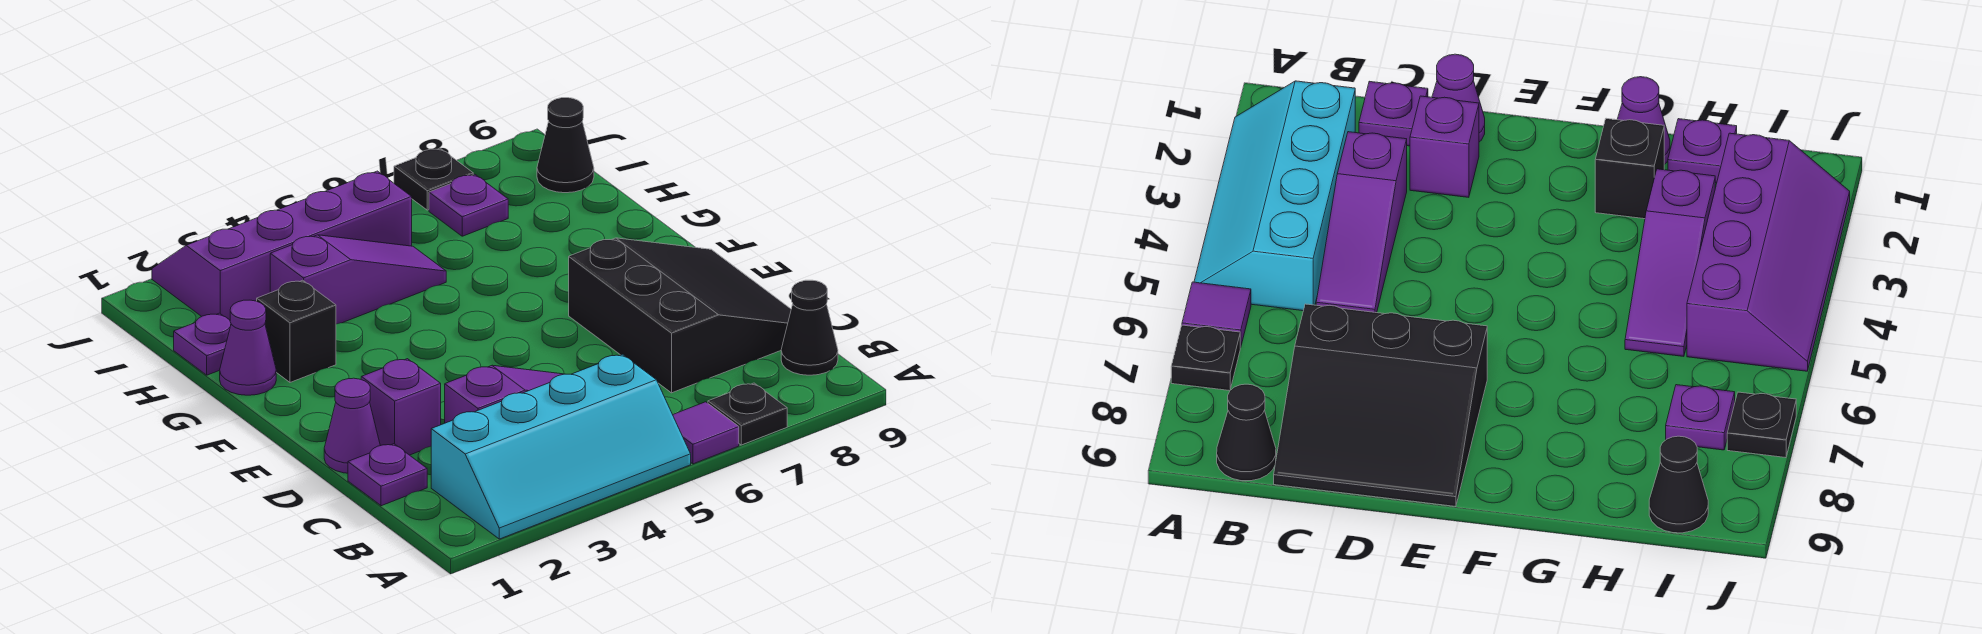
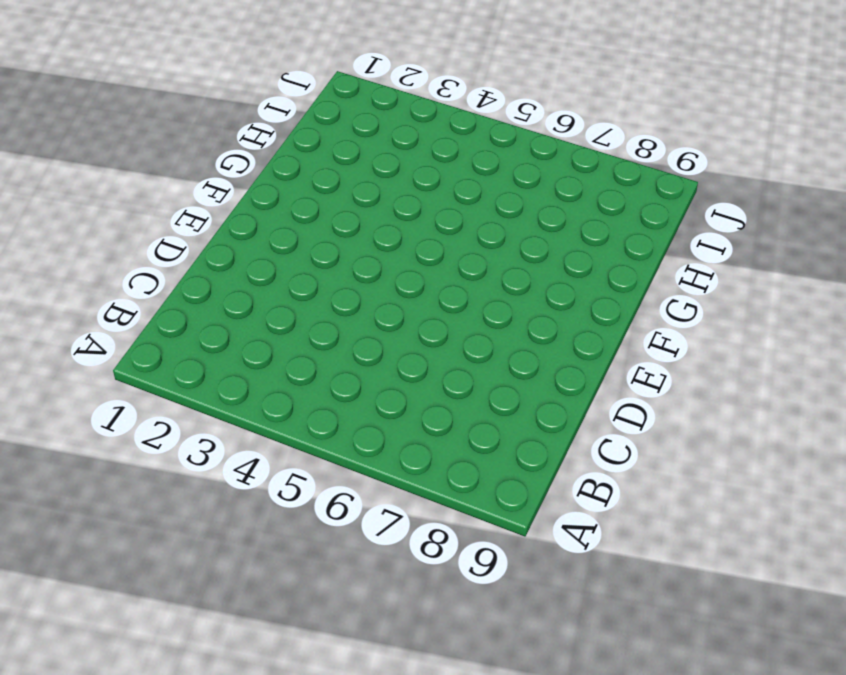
none -> cyan 2x4 slope [431,354,691,539]
none -> purple 1x1 tile [673,402,739,464]
none -> black 1x1 plate [708,383,787,445]

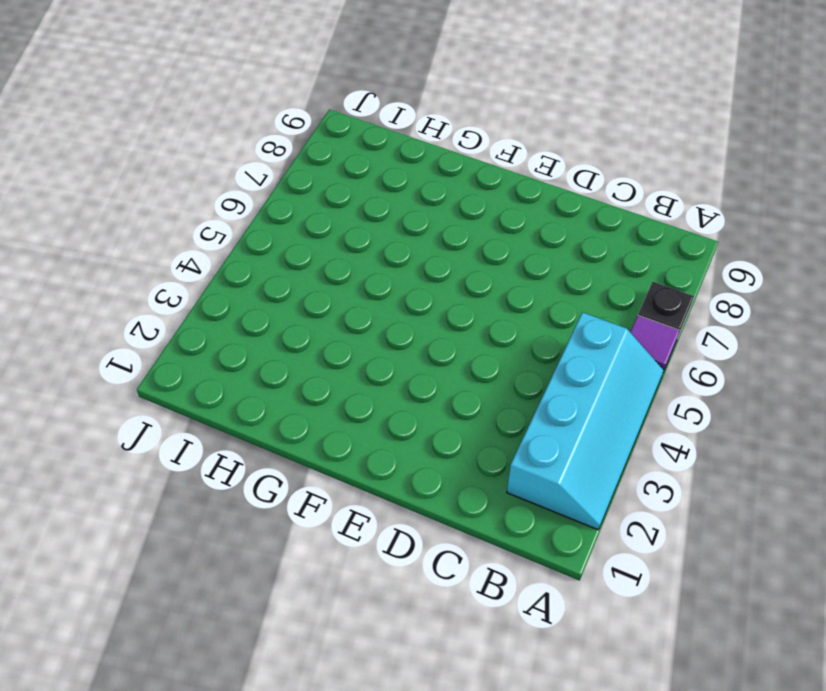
none -> black 1x1 cone [781,280,838,375]
none -> purple 1x1 plate [348,444,427,506]
none -> purple 1x3 slope [445,365,563,423]

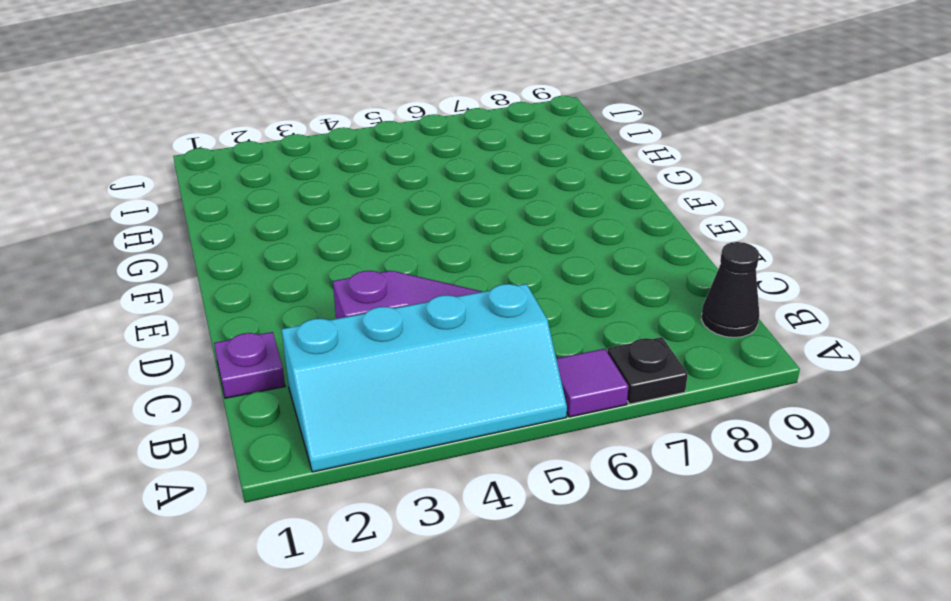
none -> black 3x3 slope [569,238,791,393]
none -> purple 1x1 cone [324,378,380,473]
none -> purple 1x1 brick [361,359,441,455]

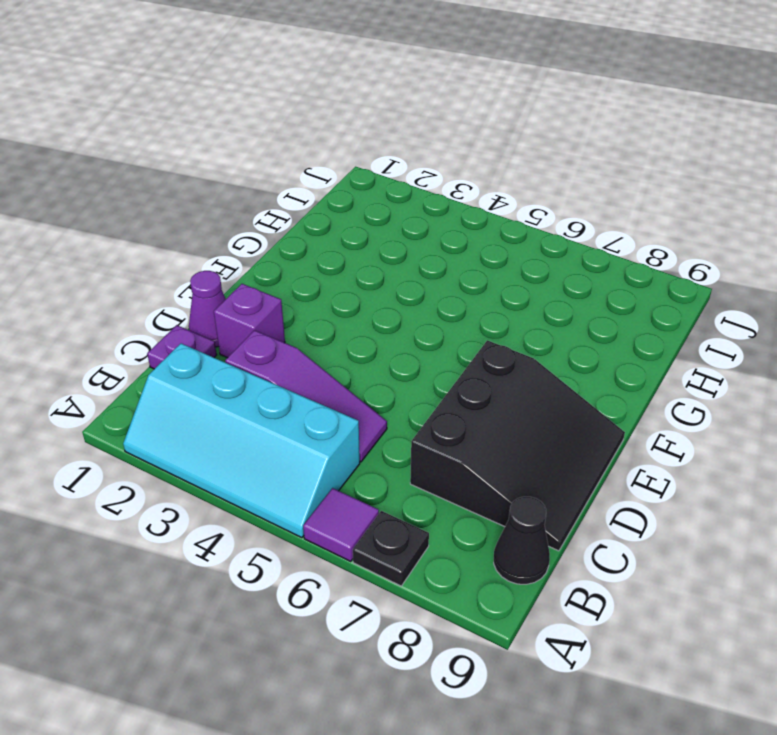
none -> purple 1x1 cone [220,300,276,395]
none -> black 1x1 brick [257,280,336,382]
none -> purple 1x1 plate [174,313,231,375]

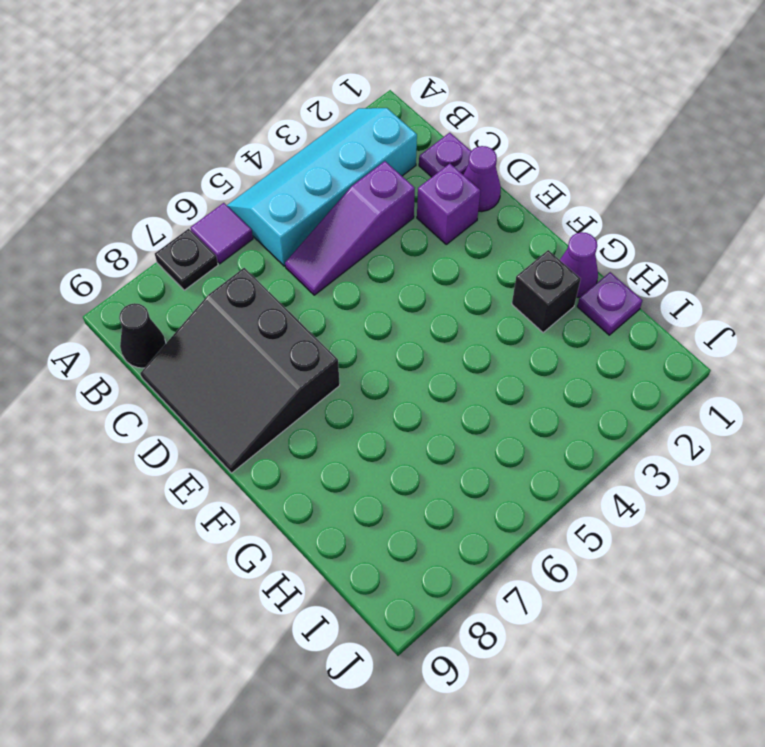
none -> purple 1x3 slope [270,235,446,324]
none -> purple 2x4 slope [152,171,412,320]
none -> purple 1x1 plate [429,174,508,236]

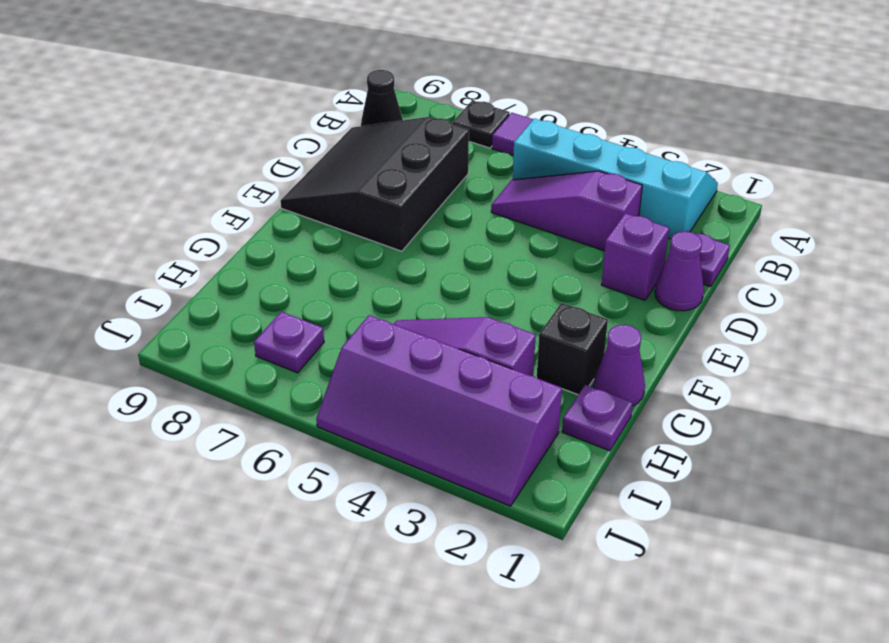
none -> black 1x1 cone [537,98,594,193]
none -> black 1x1 plate [394,148,473,210]

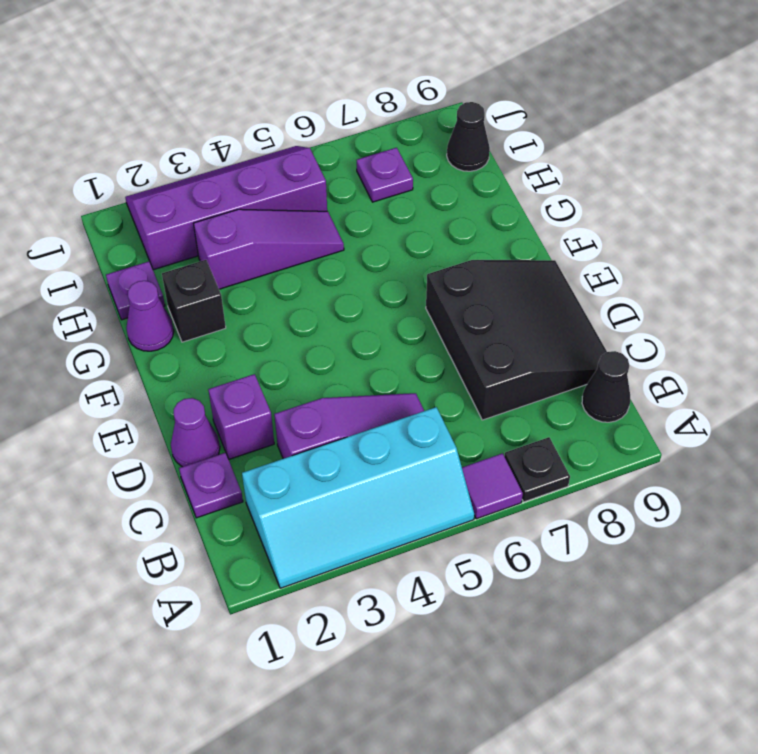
none -> black 1x1 plate [394,148,473,210]

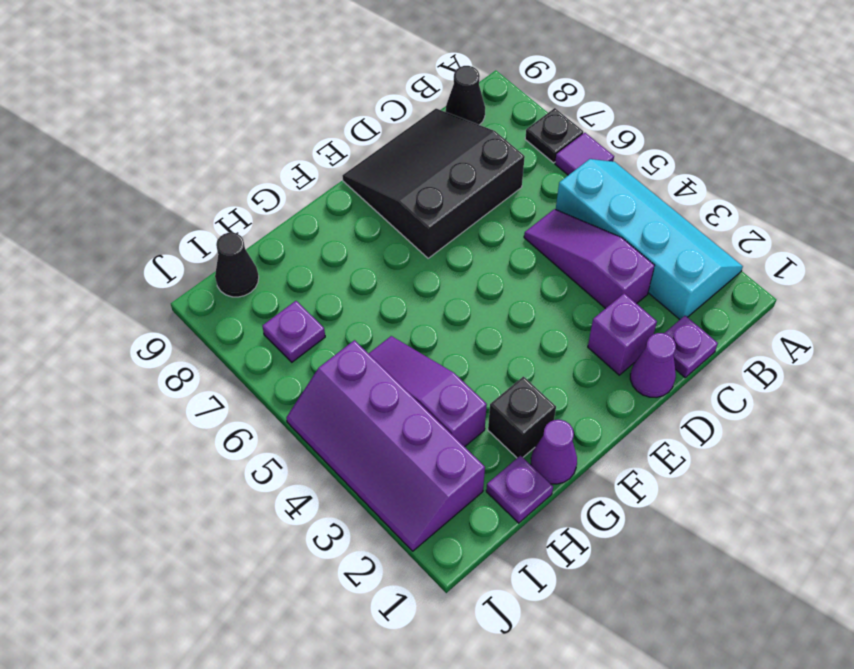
none -> black 1x1 plate [394,148,473,210]

